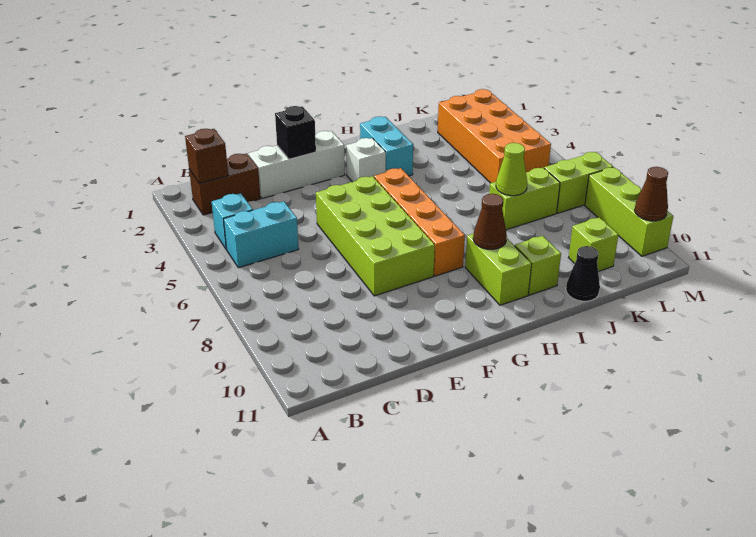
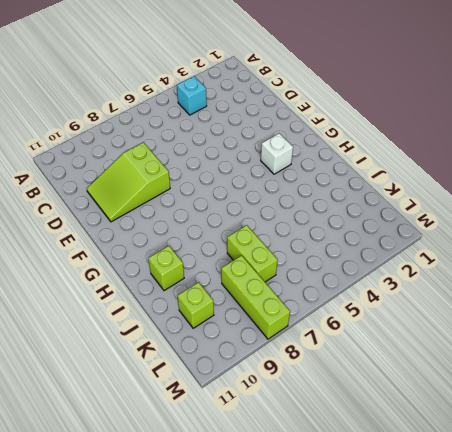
lime 2x3 slope [87,142,170,222] -> lime 2x4 brick [316,176,435,296]
lime 1x3 brick [221,255,290,339] -> lime 1x3 brick turned to [585,167,673,256]
none -> brown 1x2 brick [189,153,261,215]
none -> cyan 1x2 brick [224,202,299,268]
none -> white 1x3 brick [248,131,345,198]

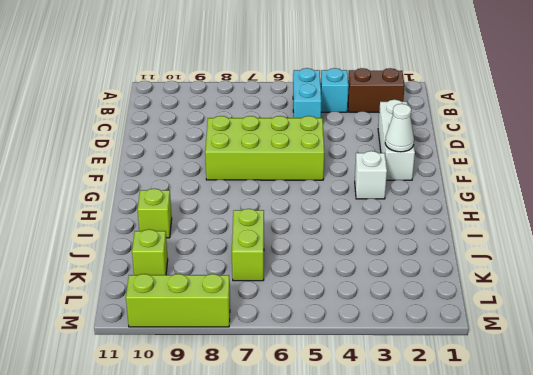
brown 1x2 brick [348,68,405,112] -> brown 1x2 brick turned to [189,153,261,215]
white 1x1 cone [385,104,414,152] -> none
none -> orange 1x4 brick [374,168,465,276]
none -> cyan 1x2 brick [360,116,413,176]
none -> lime 1x2 brick [465,233,532,305]

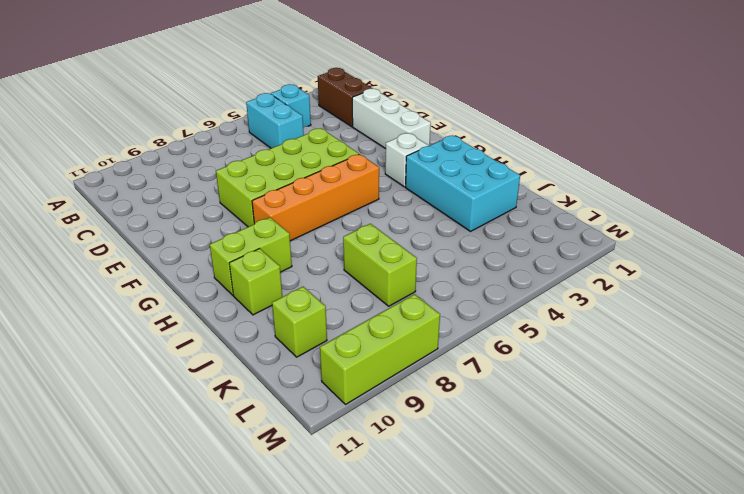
cyan 2x3 brick [406,136,520,231] -> cyan 1x2 brick [360,116,413,176]
none -> black 1x1 cone [566,246,600,301]
none -> orange 2x4 brick [438,89,551,183]
none -> lime 1x2 brick [544,152,613,213]

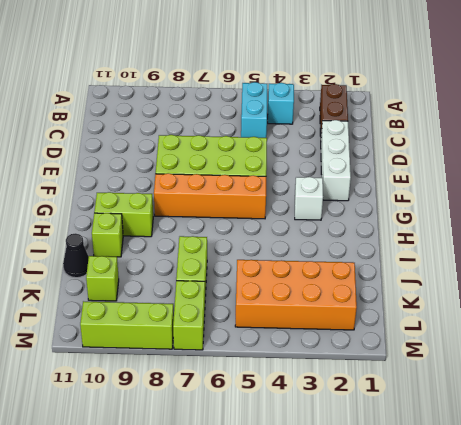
none -> cyan 1x2 brick [360,116,413,176]
none -> brown 1x1 brick [185,129,228,184]
none -> black 1x1 brick [275,106,316,159]

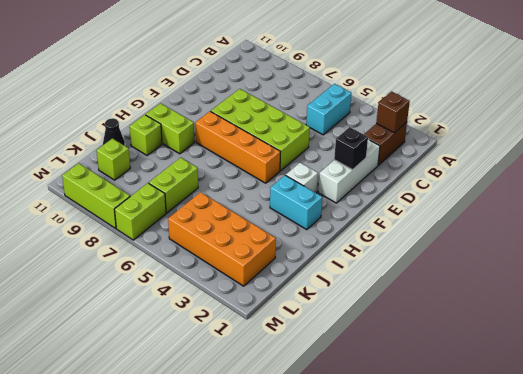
none -> cyan 1x1 brick [212,193,253,249]
none -> brown 1x1 cone [473,194,507,249]
none -> lime 1x1 cone [496,143,527,196]

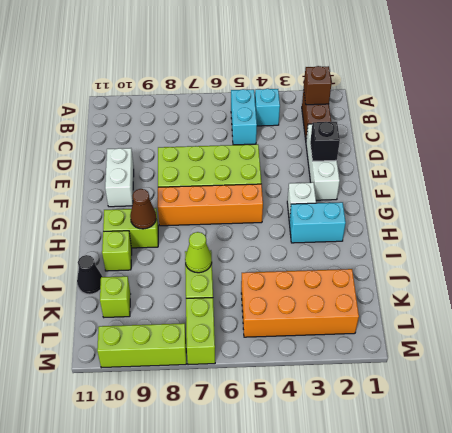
white 1x2 brick [105,148,134,207] -> none
none -> brown 1x1 cone [635,167,668,221]

